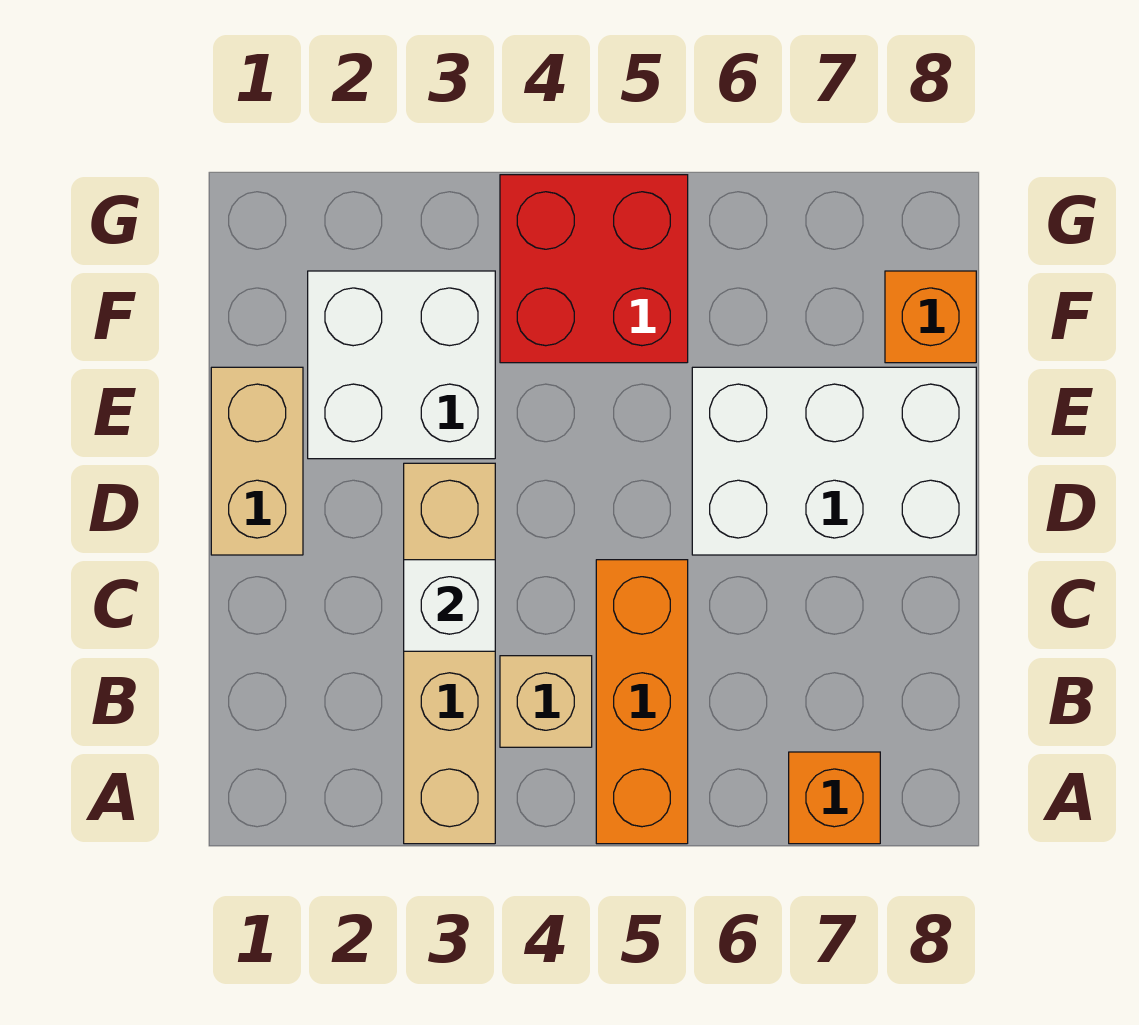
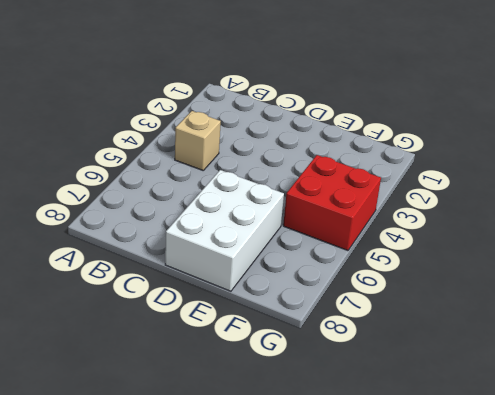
none -> tan 1x4 brick [404,463,495,844]
none -> orange 1x3 brick [596,560,688,844]

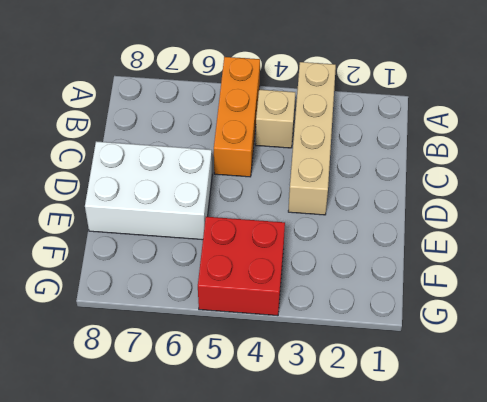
none -> orange 1x1 brick [789,752,880,844]
none -> tan 1x2 brick [211,367,303,555]

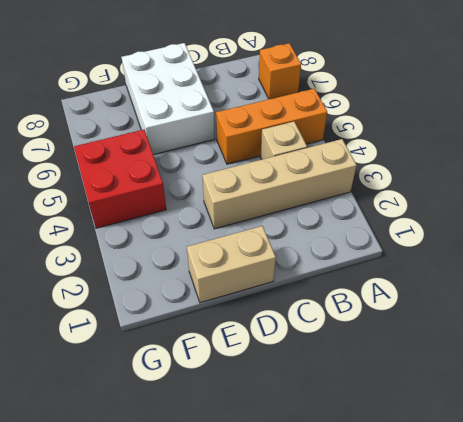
none -> white 2x2 brick [308,271,495,459]
none -> orange 1x1 brick [885,271,976,363]

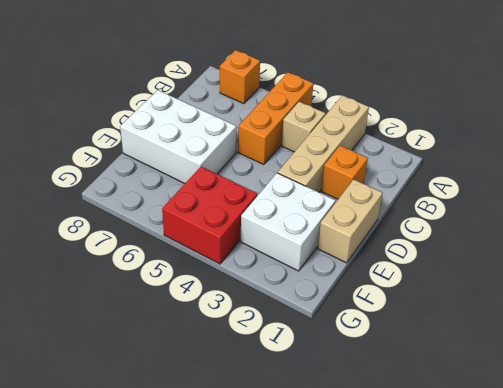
orange 1x1 brick [321,146,368,199] -> orange 1x1 brick moved to [885,271,976,363]
none -> white 1x1 brick [404,560,495,651]

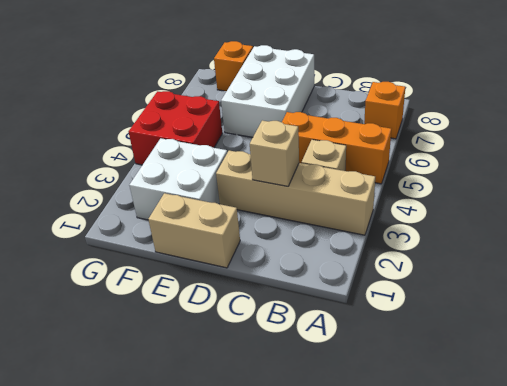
tan 1x1 brick [250,120,299,186] -> white 1x1 brick [404,560,495,651]

